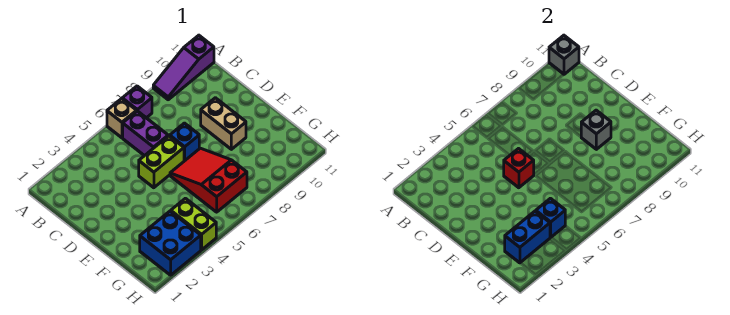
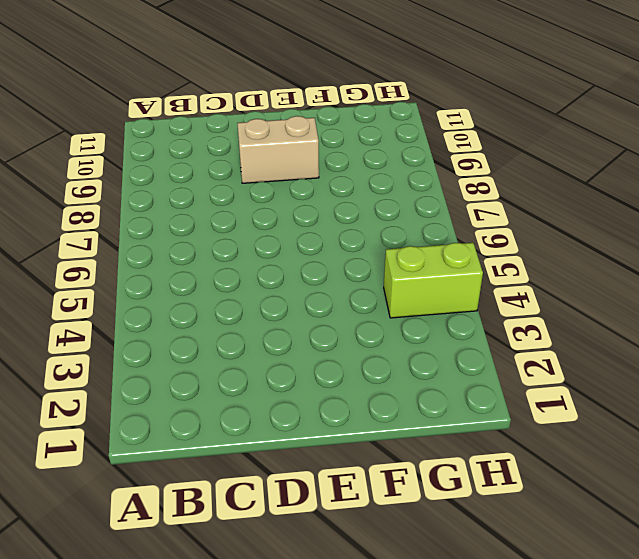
none -> tan 1x1 brick [107,99,137,138]
none -> purple 1x1 brick [122,86,152,118]
none -> purple 1x3 slope [153,35,214,100]

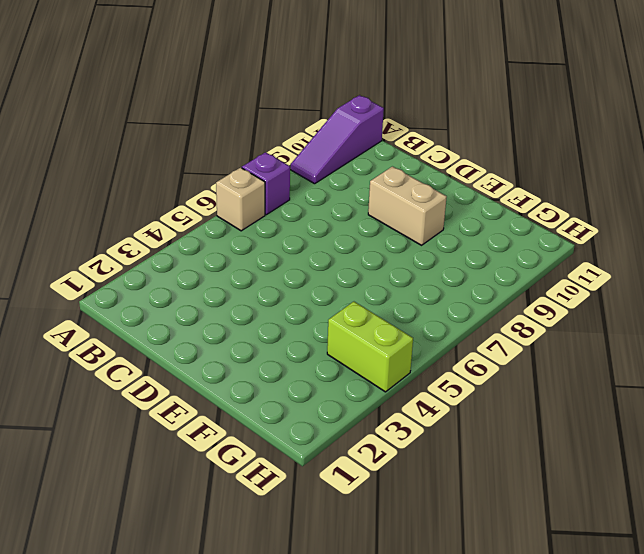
none -> purple 1x2 brick [123,111,168,156]
none -> lime 1x2 brick [139,136,184,188]
none -> blue 1x1 brick [170,123,199,161]

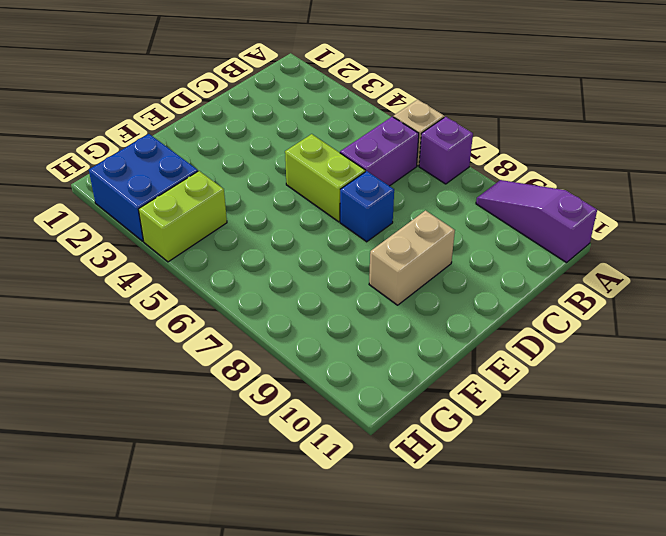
none -> red 2x3 slope [170,148,247,212]
none -> grey 1x1 brick [549,35,579,74]
none -> red 1x1 brick [504,149,534,188]

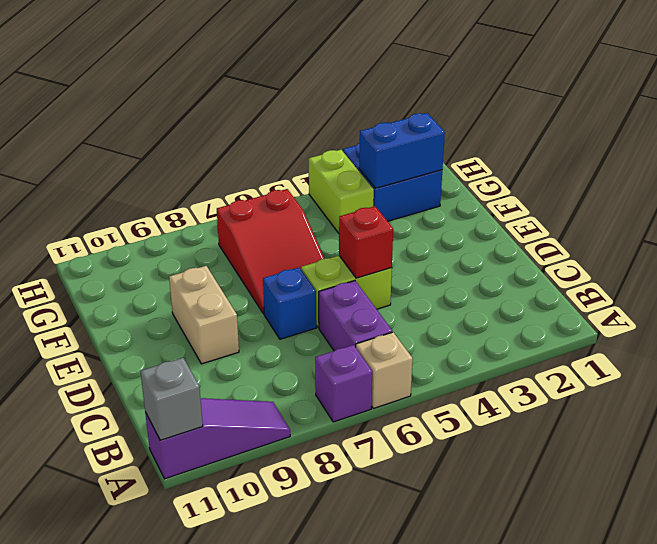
none -> grey 1x1 brick [581,110,611,149]
none -> blue 1x1 brick [536,198,565,237]

